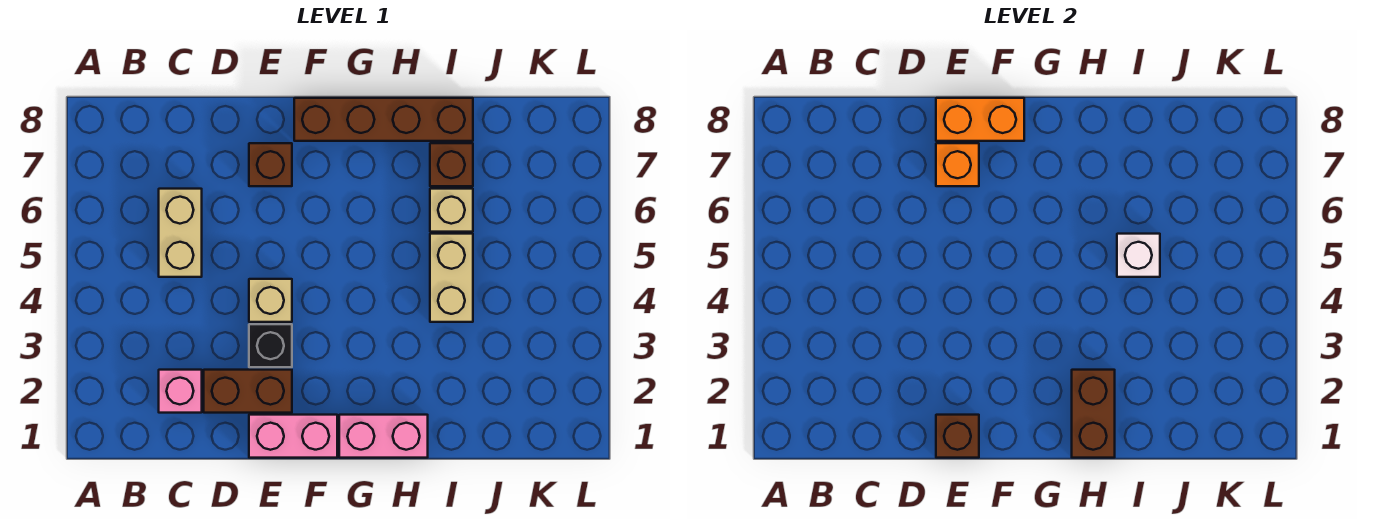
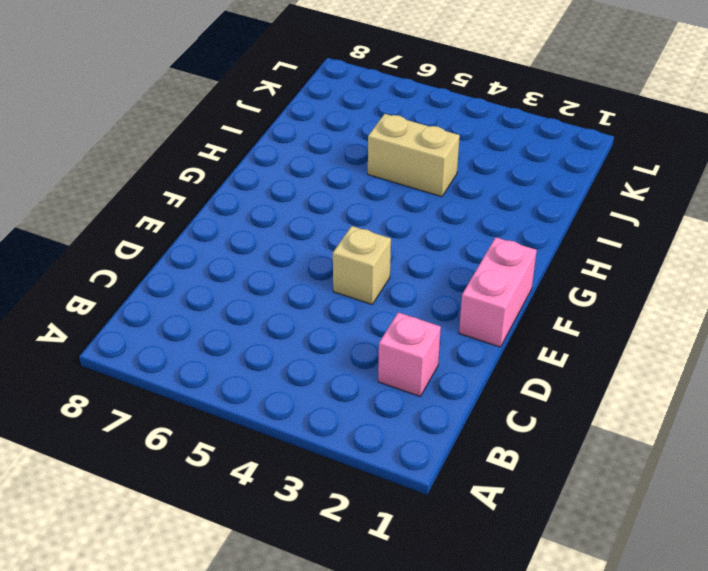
none -> tan 1x2 brick [159,189,202,277]
none -> brown 1x2 brick [204,370,292,413]
none -> black 1x1 brick [249,324,292,367]

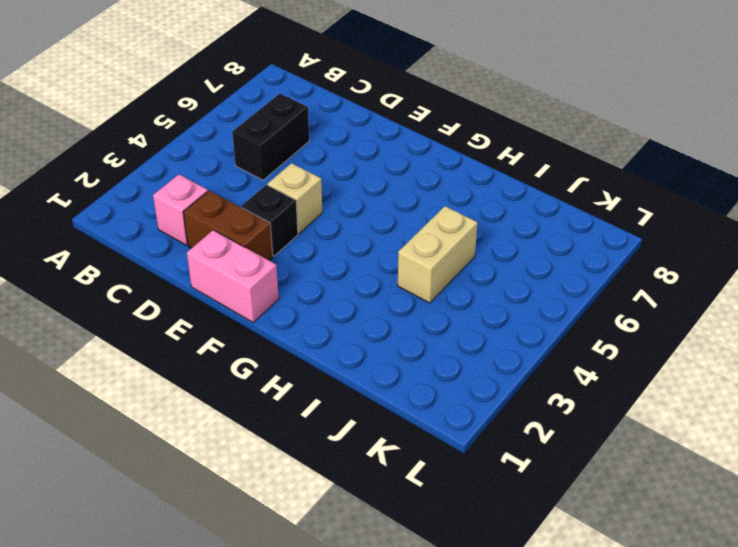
black 1x2 brick [232,94,309,180] -> tan 1x2 brick [159,189,202,277]
none -> brown 1x1 brick [249,143,292,186]
none -> brown 1x4 brick [294,98,473,141]
none -> pink 1x2 brick [339,415,428,458]

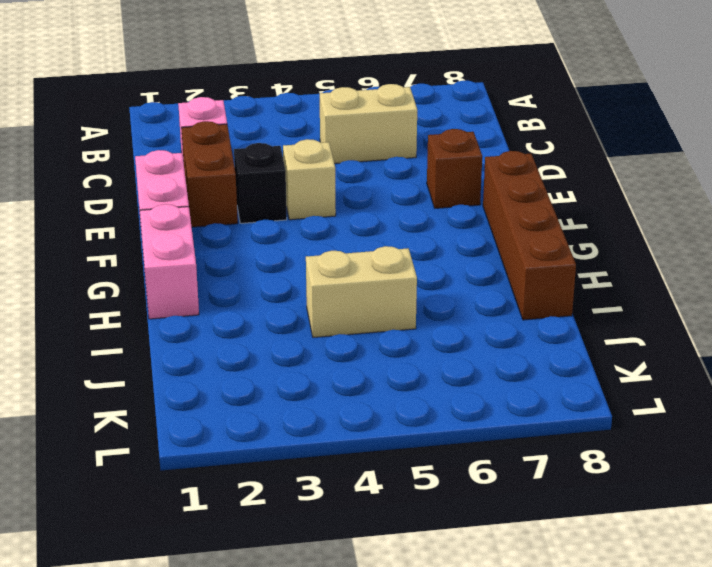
none -> tan 1x1 brick [430,189,473,232]
none -> brown 1x1 brick [430,143,473,186]
none -> brown 1x1 brick [936,415,979,458]

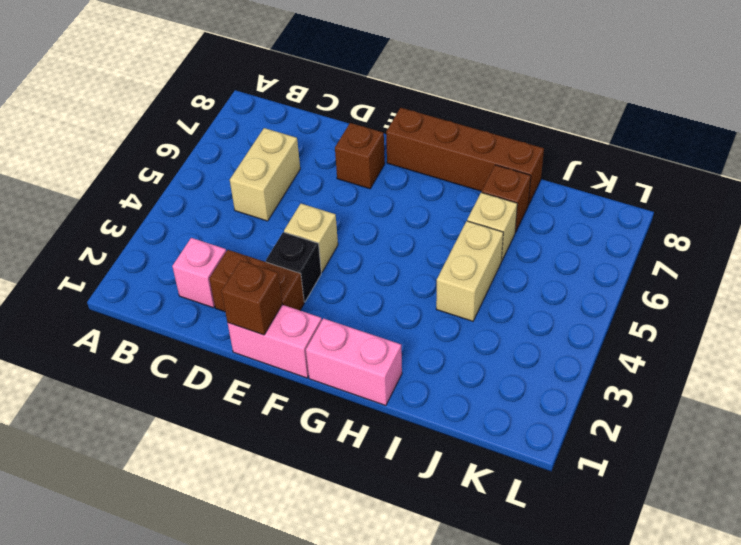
none -> orange 1x1 brick [936,143,979,186]
none -> orange 1x2 brick [936,98,1024,141]
none -> brown 1x2 brick [1072,370,1115,458]

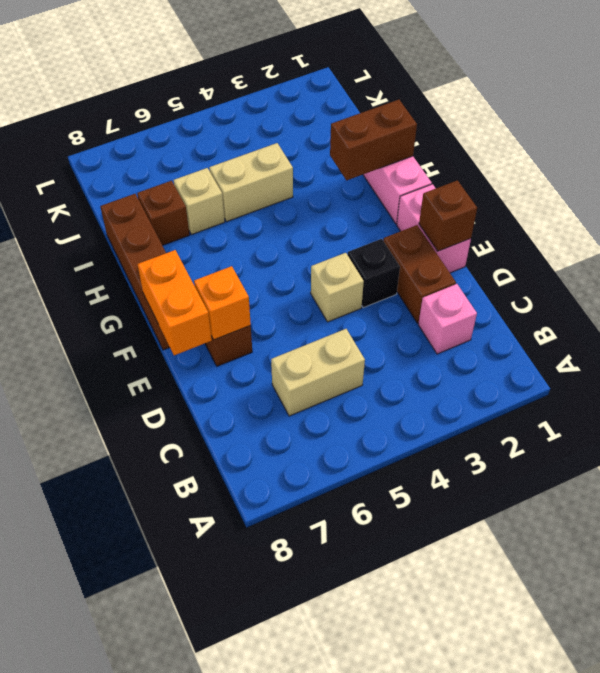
none -> white 1x1 brick [1117,234,1160,277]

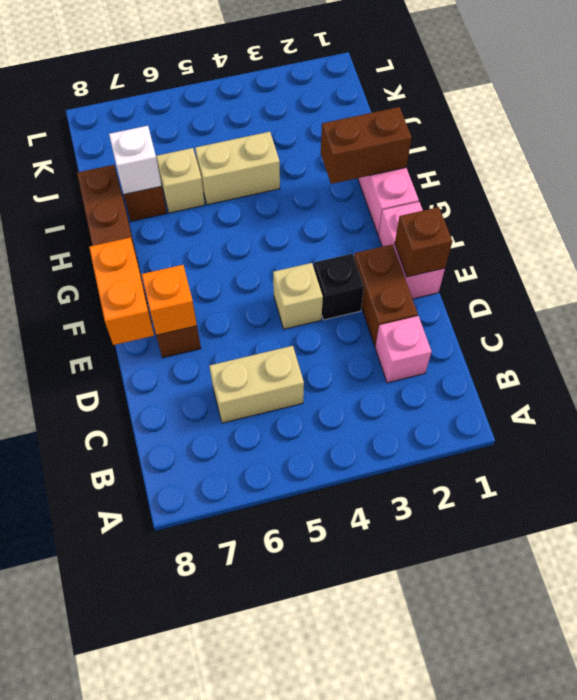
white 1x1 brick [109,126,162,194] -> white 1x1 brick moved to [1117,234,1160,277]

